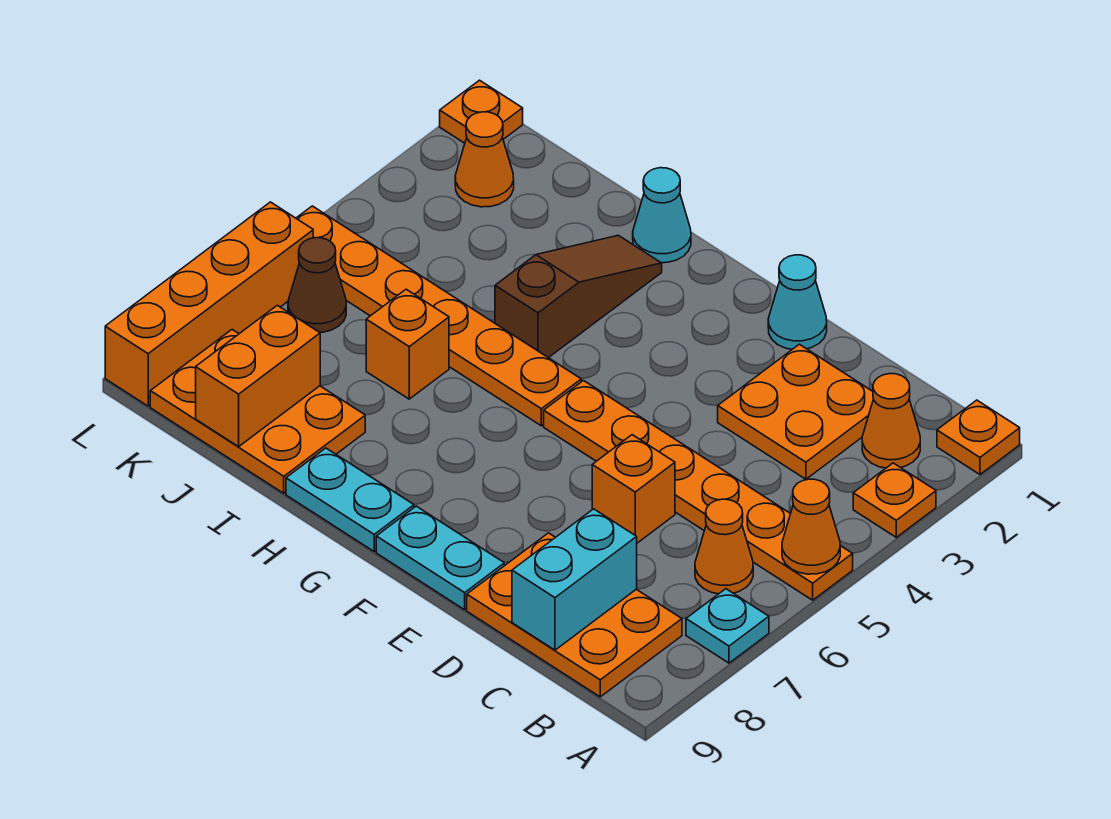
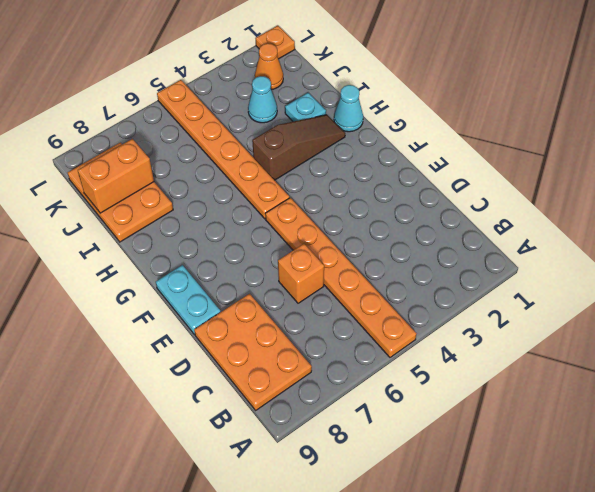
cyan 1x1 plate [285,93,326,121] -> cyan 1x1 plate moved to [686,589,769,663]
cyan 1x1 cone [248,76,277,123] -> cyan 1x1 cone moved to [768,255,827,349]
none -> orange 1x1 plate [937,400,1020,474]
none -> orange 1x1 plate [853,463,936,537]
none -> orange 1x1 cone [862,374,920,468]

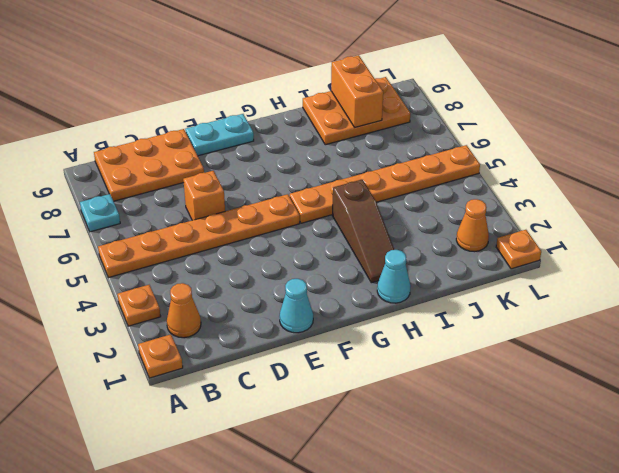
none -> orange 1x1 cone [695,499,753,594]
none -> orange 2x2 plate [718,344,873,479]
none -> cyan 1x2 plate [286,448,414,551]

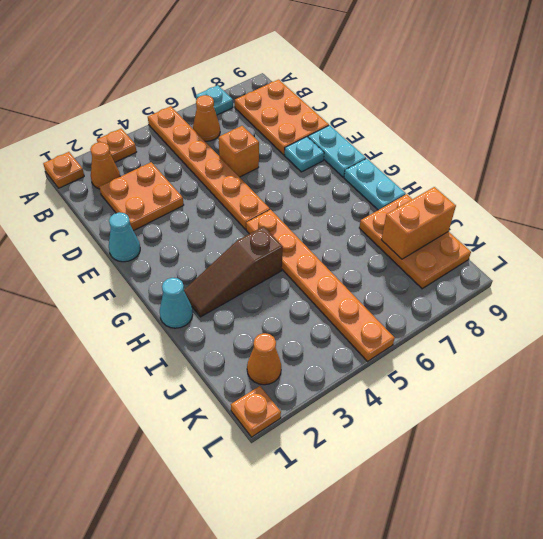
cyan 1x1 plate [284,137,324,172] -> none
none -> orange 1x1 brick [366,289,449,399]
none -> brown 1x1 cone [288,238,346,332]
none -> orange 1x4 brick [105,202,313,406]

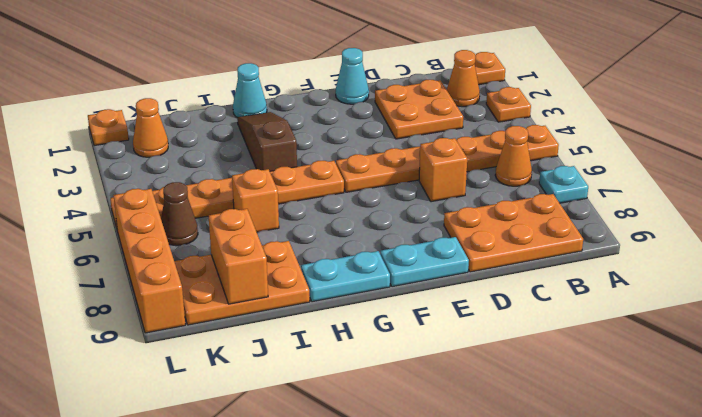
none -> orange 1x1 cone [782,479,840,574]
none -> cyan 1x2 brick [512,509,637,650]

